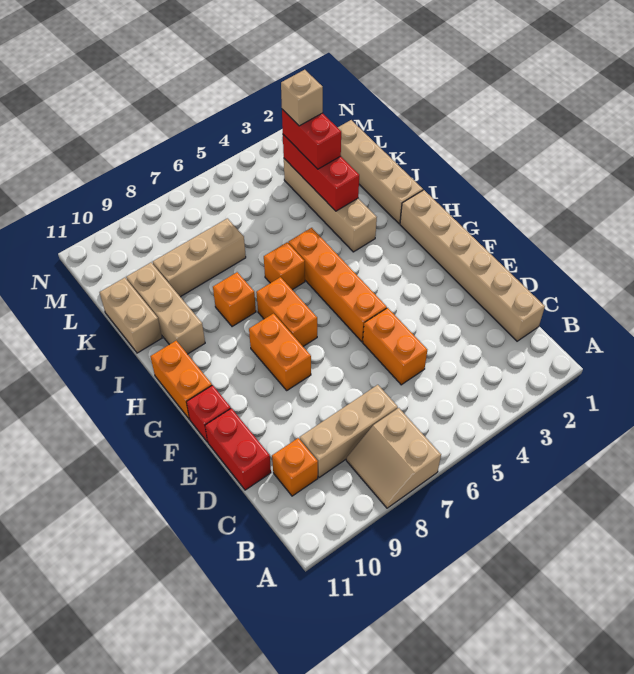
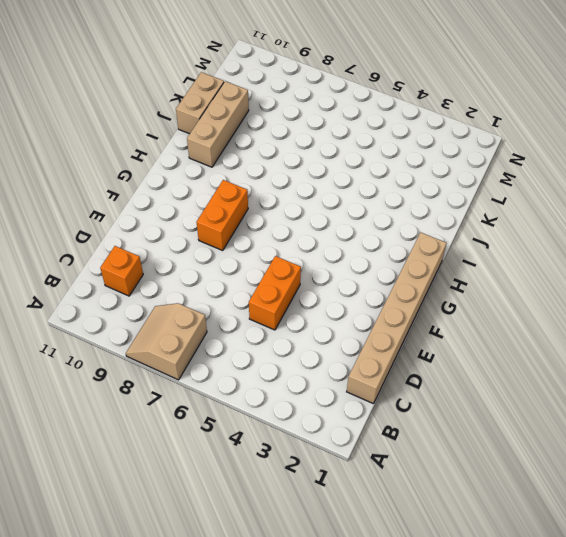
none -> tan 1x3 brick [300,385,398,478]
none -> red 1x2 brick [205,408,271,490]
none -> orange 1x4 brick [288,228,387,342]

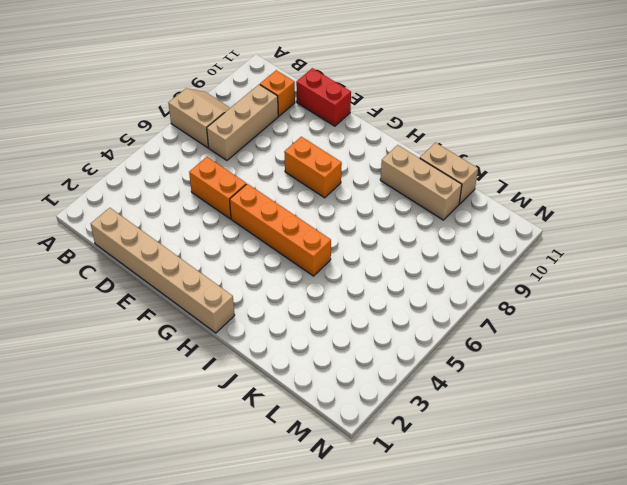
none -> red 1x1 brick [187,385,231,442]
none -> orange 1x2 brick [256,277,317,346]
none -> orange 1x2 brick [150,341,212,419]

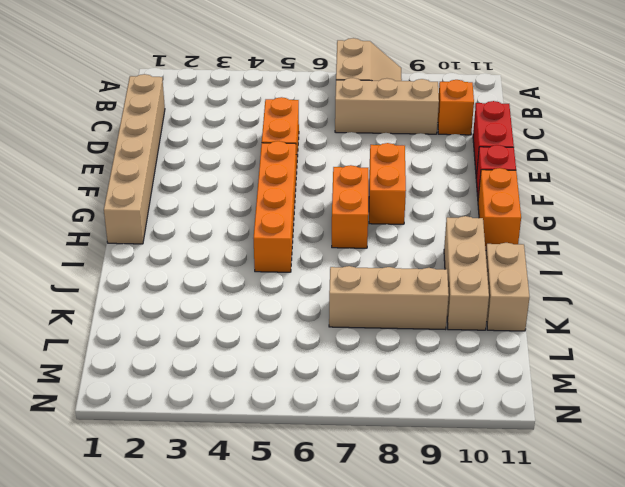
none -> tan 1x4 brick [338,120,423,224]
none -> tan 1x4 brick [284,159,377,252]
none -> orange 1x1 brick [264,242,305,290]

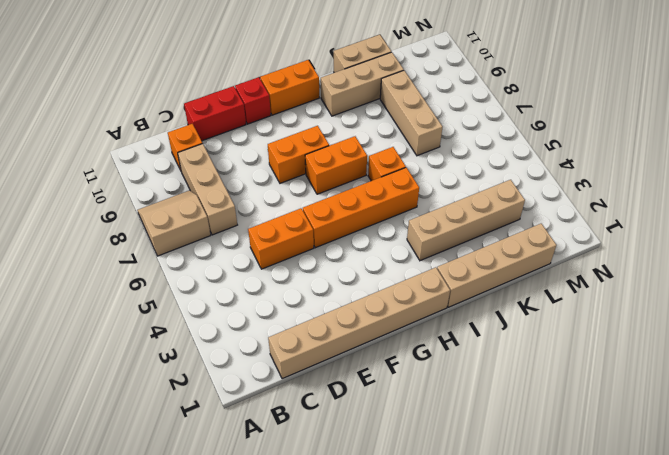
none -> orange 1x1 brick [213,272,256,327]
none -> red 1x3 brick [283,135,359,211]
none -> red 1x2 brick [282,109,341,169]

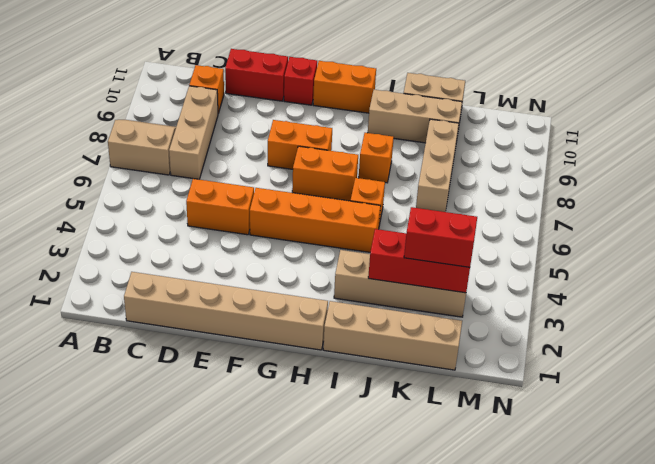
none -> tan 1x1 brick [281,70,323,126]

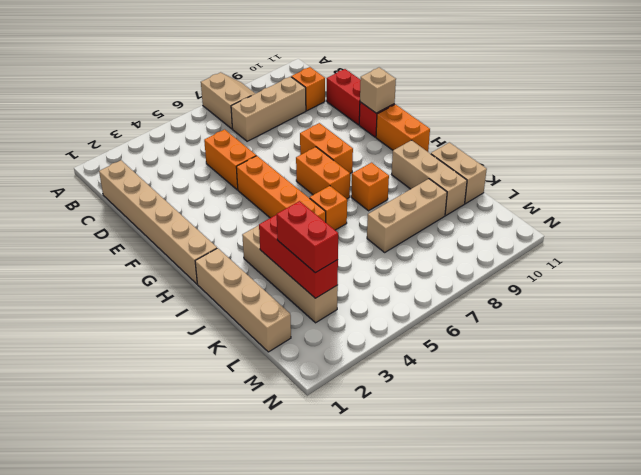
tan 1x1 brick [360,67,396,113] -> tan 1x1 brick moved to [281,70,323,126]

